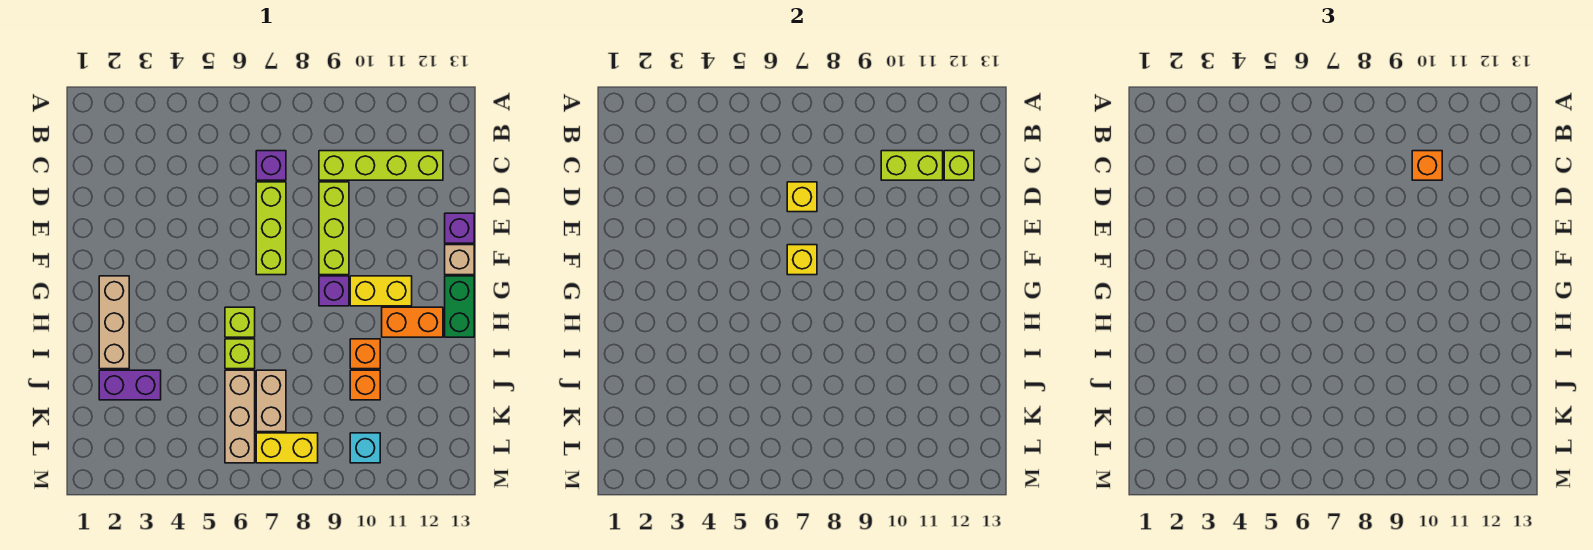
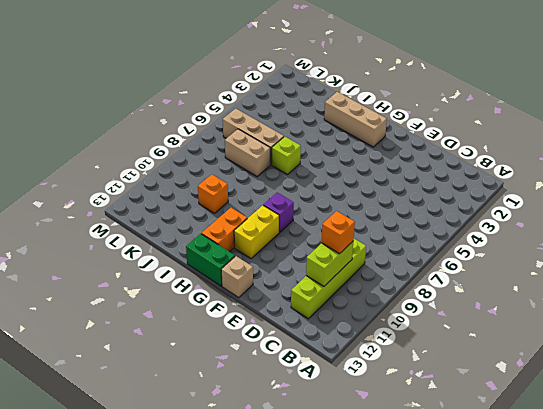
none -> purple 1x1 brick [256,151,286,180]
none -> lime 1x3 brick [256,182,286,275]
none -> lime 1x3 brick [319,182,349,275]

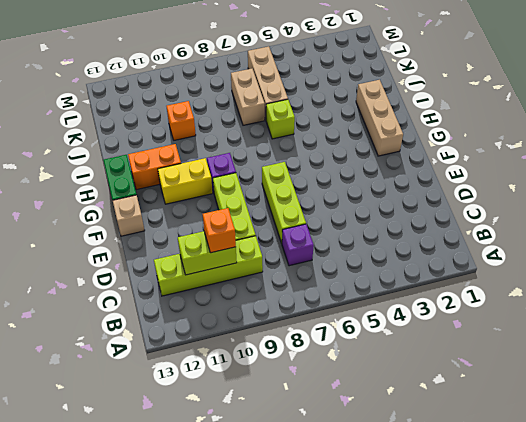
none -> purple 1x1 brick [445,213,474,243]
none -> lime 1x1 brick [225,307,255,337]
none -> orange 1x1 brick [350,339,380,369]

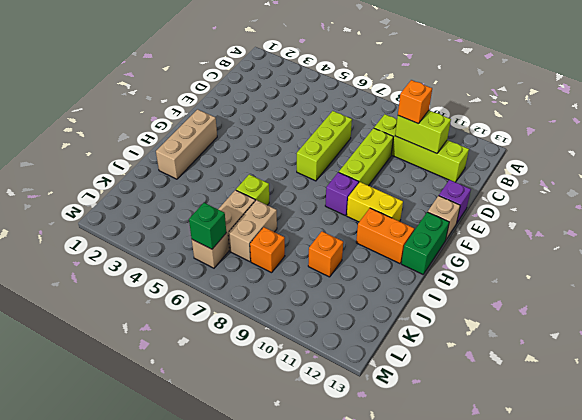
orange 1x1 brick [250,227,285,273] -> orange 1x1 brick moved to [350,339,380,369]
green 1x1 brick [189,203,226,249] -> none
none -> purple 1x1 brick [256,151,286,180]
none -> lime 1x1 brick [225,307,255,337]
none -> purple 1x2 brick [99,370,161,400]

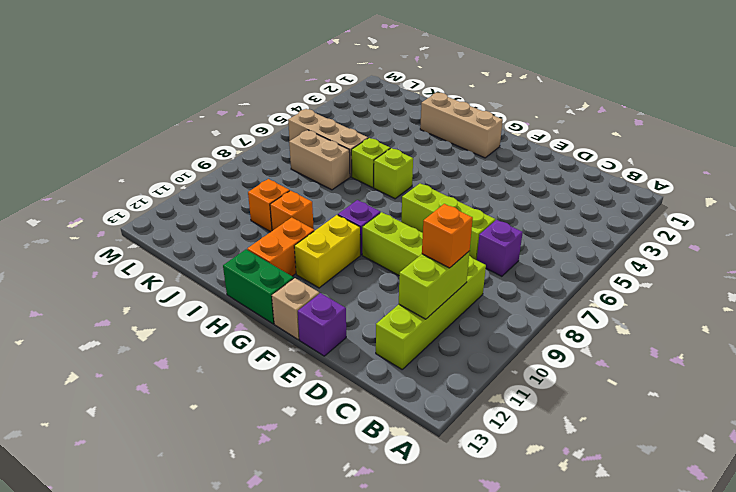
none -> purple 1x2 brick [99,370,161,400]
none -> yellow 1x2 brick [256,433,318,463]
none -> cyan 1x1 brick [350,433,380,463]

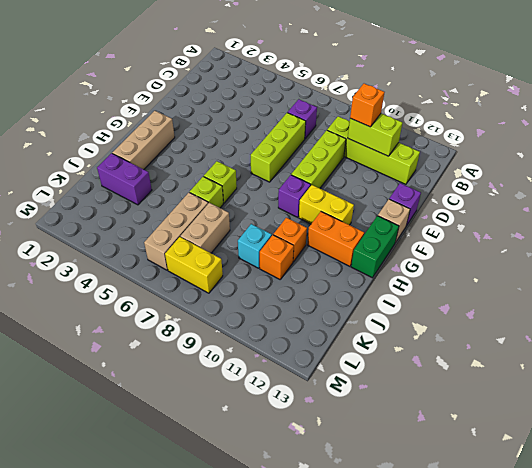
cyan 1x1 brick [238,224,272,268] -> cyan 1x1 brick moved to [350,433,380,463]
none -> lime 1x1 brick [944,151,974,180]
none -> yellow 1x1 brick [787,182,817,212]
none -> yellow 1x1 brick [787,245,817,275]

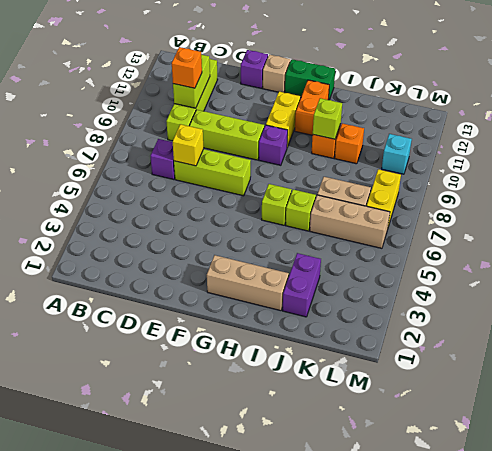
lime 1x1 brick [313,98,342,139] -> lime 1x1 brick moved to [944,151,974,180]
none -> yellow 1x1 brick [787,245,817,275]

